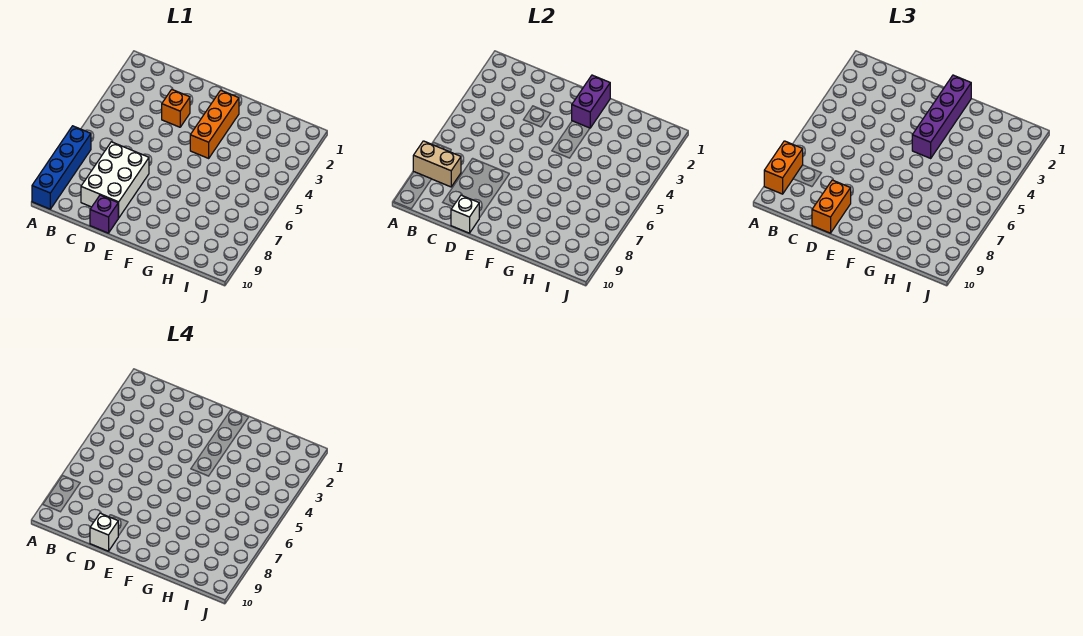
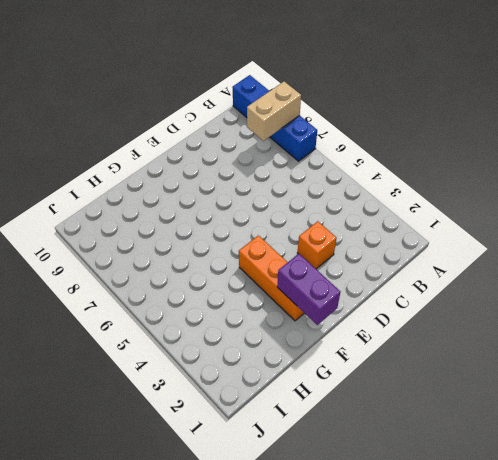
none -> white 2x3 brick [81,142,149,218]
none -> purple 1x1 brick [90,195,118,233]
none -> white 1x1 brick [451,195,479,233]

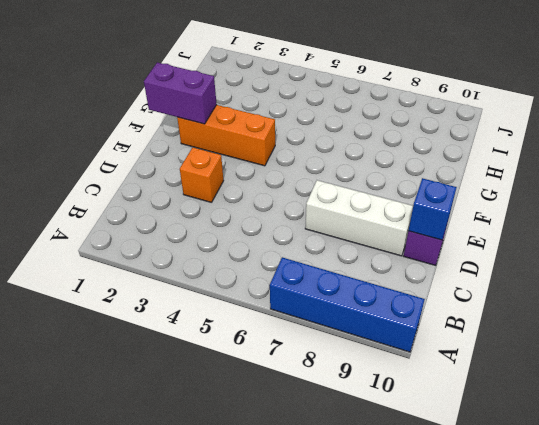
white 1x3 brick [305,180,413,256] -> white 2x3 brick [81,142,149,218]
blue 1x1 brick [408,178,457,240] -> white 1x1 brick [451,195,479,233]
none -> tan 1x2 brick [413,141,461,187]
none -> orange 1x2 brick [764,141,803,194]
none -> orange 1x2 brick [812,180,851,233]

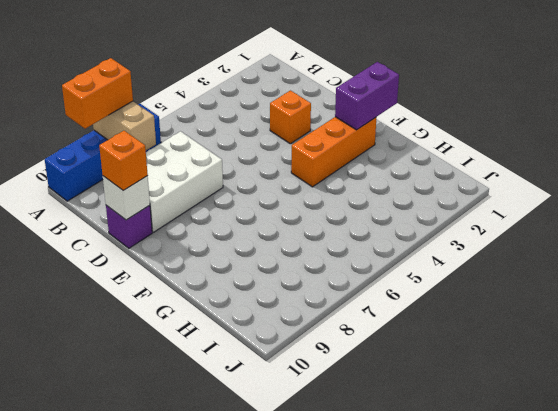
orange 1x1 brick [99,131,148,190] -> orange 1x2 brick [812,180,851,233]
none -> purple 1x4 brick [912,75,971,158]
none -> white 1x1 brick [90,513,118,551]

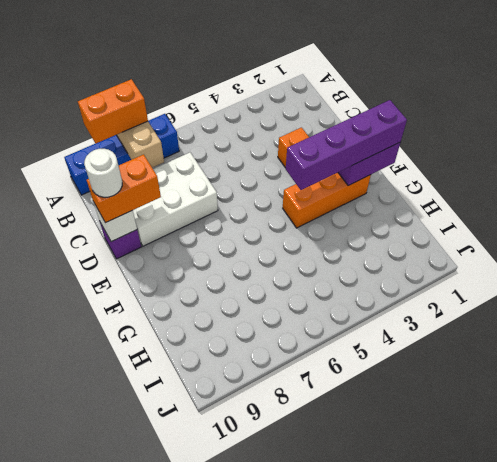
white 1x1 round brick [84,149,122,197] -> white 1x1 brick [90,513,118,551]

